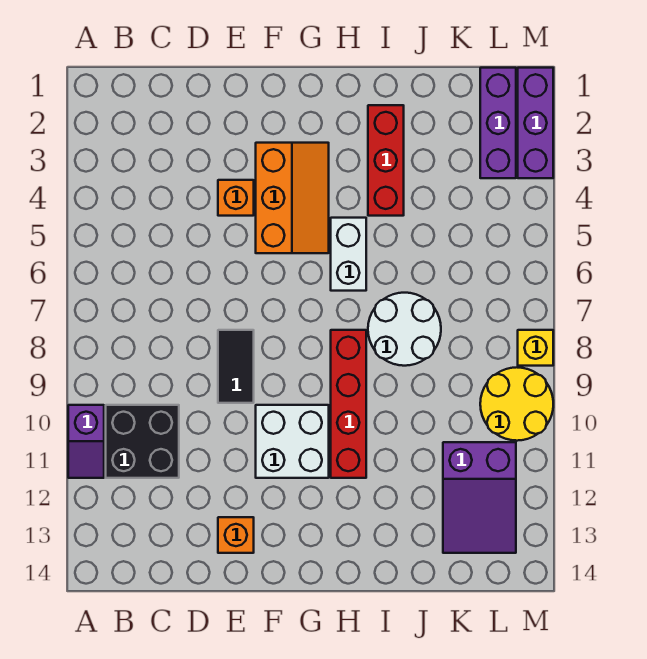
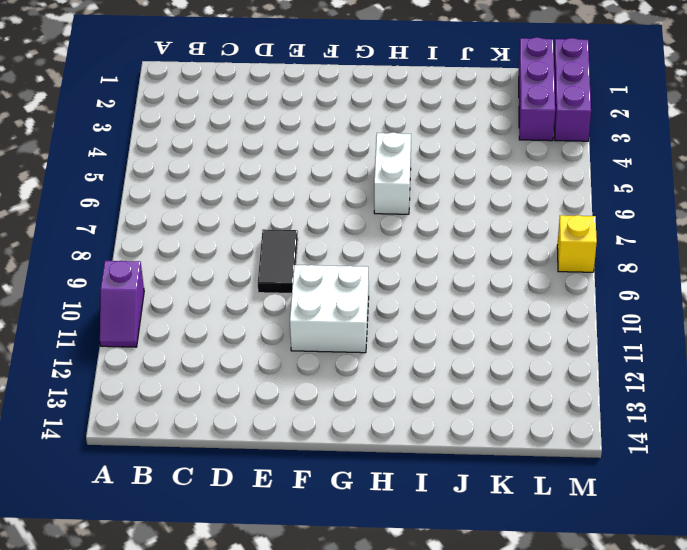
none -> black 2x2 brick [106,405,179,478]
none -> orange 1x1 brick [218,180,254,216]
none -> orange 1x1 brick [218,517,254,553]

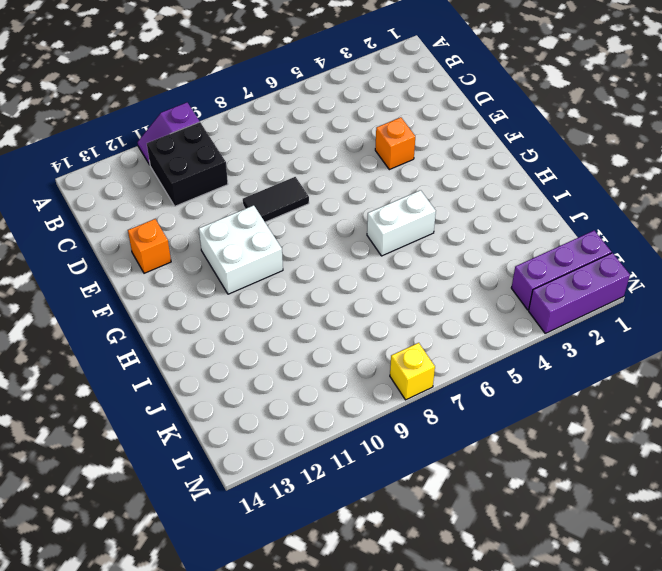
none -> orange 2x3 slope [256,143,329,253]
none -> red 1x4 brick [331,330,366,478]
none -> red 1x3 brick [368,105,404,216]

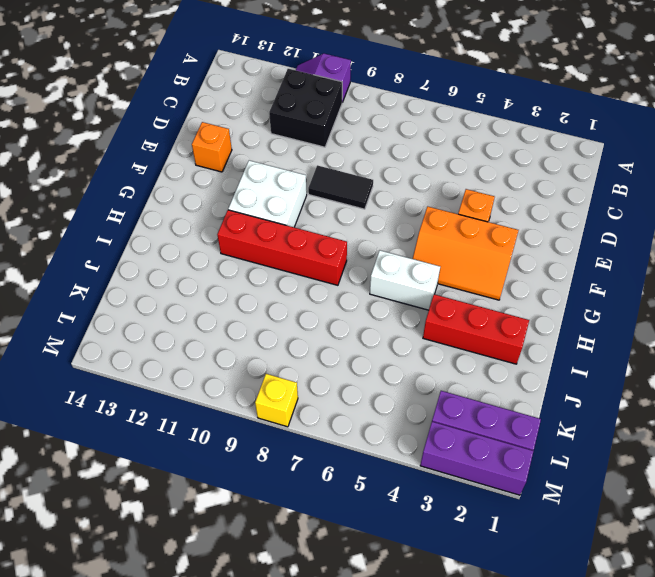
none -> white 2x2 round brick [368,293,441,366]
none -> purple 2x3 slope [443,442,516,553]
none -> yellow 2x2 round brick [480,367,553,441]

